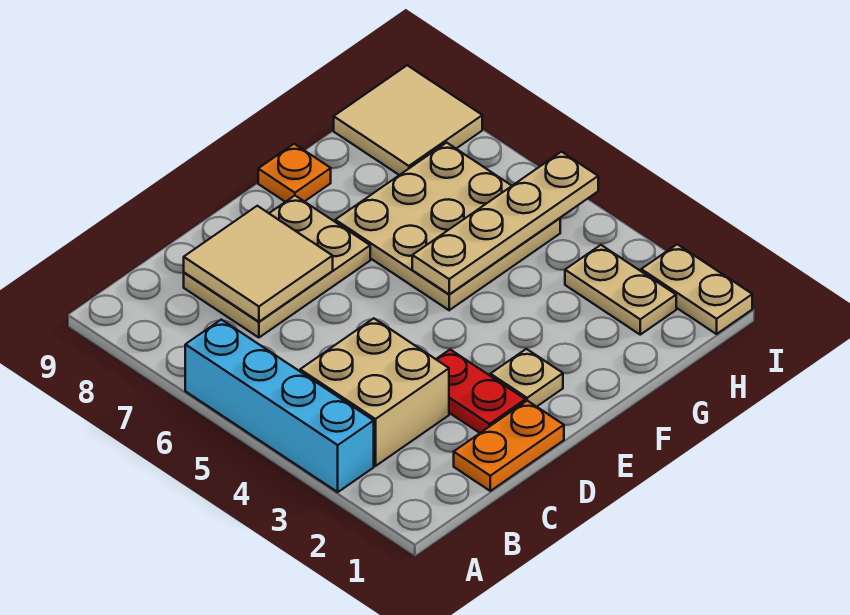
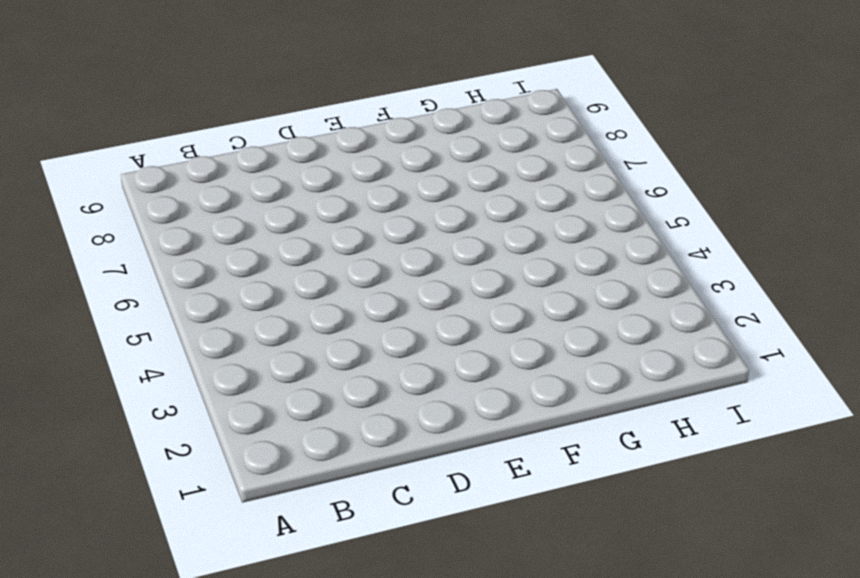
none -> cyan 1x4 brick [185,320,374,492]
none -> tan 2x2 brick [300,318,449,466]
none -> orange 1x2 plate [454,401,564,491]

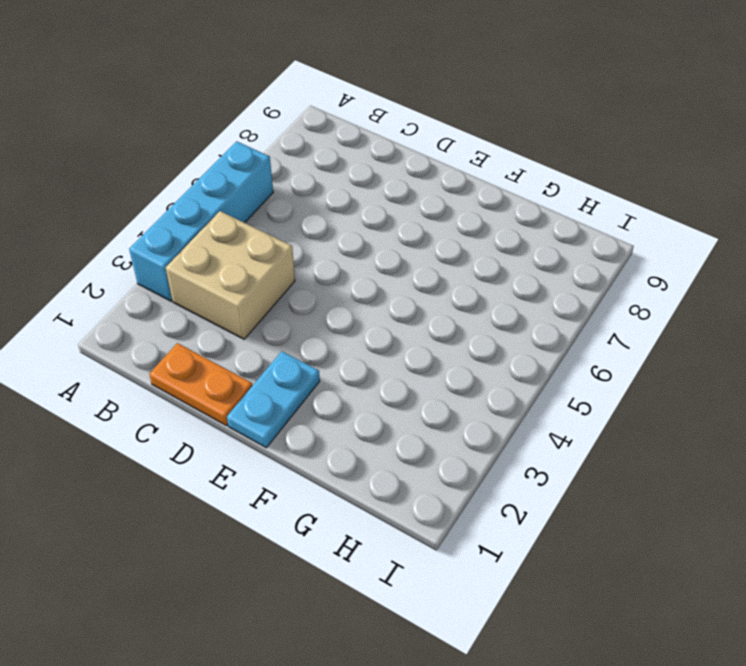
cyan 1x2 plate [227,351,320,448] -> tan 1x1 plate [490,349,563,407]
none -> tan 2x3 plate [184,196,370,338]
none -> red 1x2 plate [436,350,525,433]
none -> tan 3x3 plate [335,143,560,310]

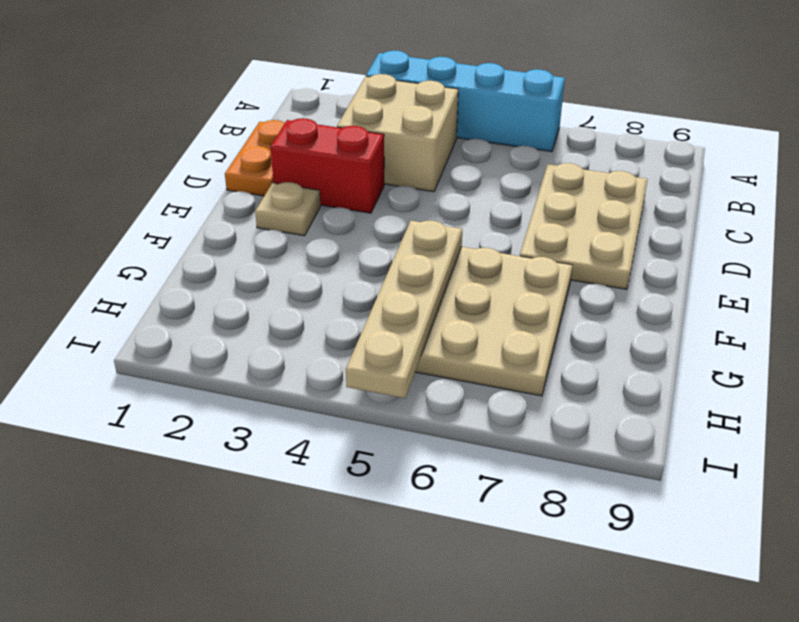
red 1x2 brick [270,118,384,213] -> red 1x2 plate [436,350,525,433]
none -> orange 1x1 plate [258,144,331,202]
none -> tan 1x2 plate [565,245,676,335]
none -> tan 2x2 tile [334,65,482,175]

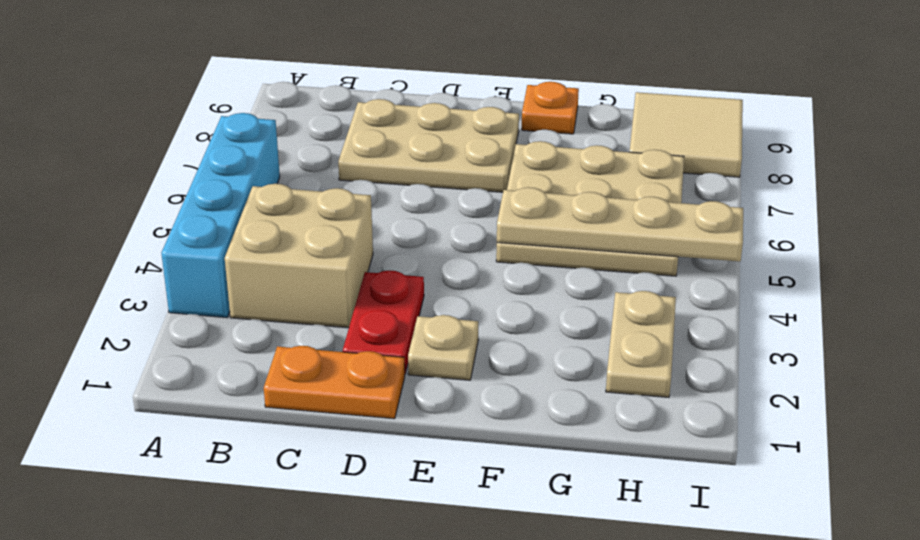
none -> tan 1x2 plate [641,244,752,334]
none -> tan 2x2 tile [184,206,333,322]

